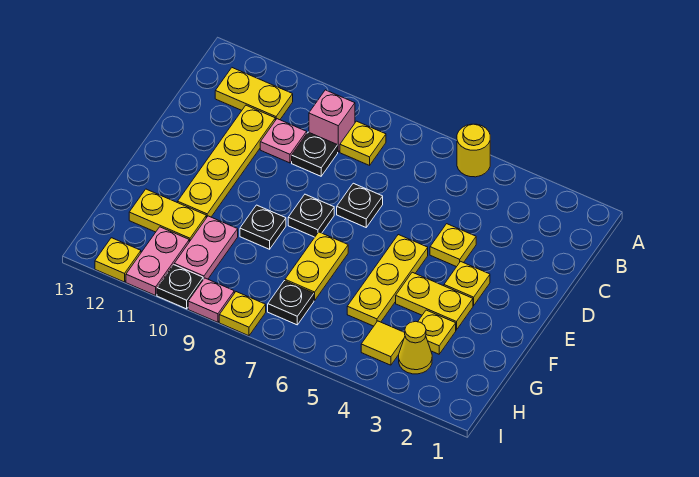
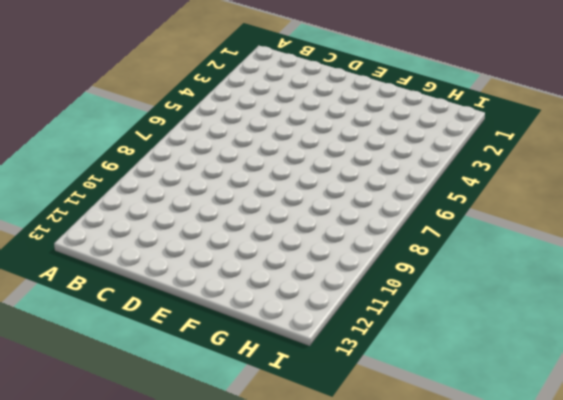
none -> yellow 1x1 round brick [457,124,490,177]
none -> yellow 1x1 plate [340,121,386,165]
none -> pink 1x1 brick [309,90,355,152]

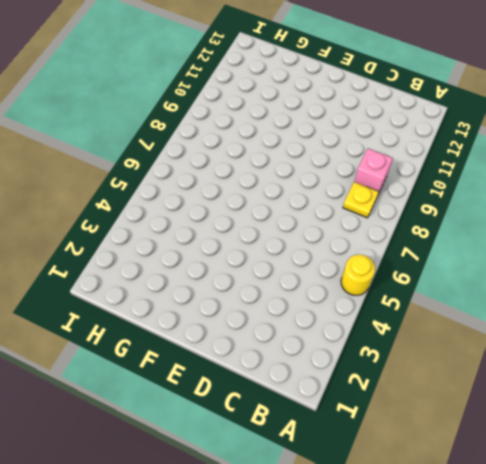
none -> yellow 1x2 plate [215,68,293,120]
none -> black 1x1 plate [292,132,338,176]
none -> pink 1x1 plate [260,119,307,163]

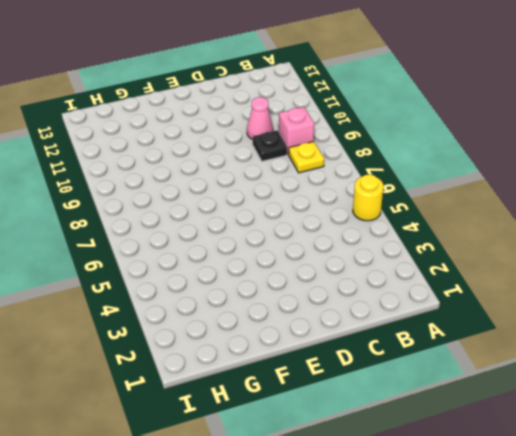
pink 1x1 cone [247,97,273,140] -> pink 1x1 plate [260,119,307,163]
none -> yellow 1x2 plate [215,68,293,120]
none -> yellow 1x4 plate [178,105,275,218]
none -> yellow 1x1 plate [430,224,476,267]

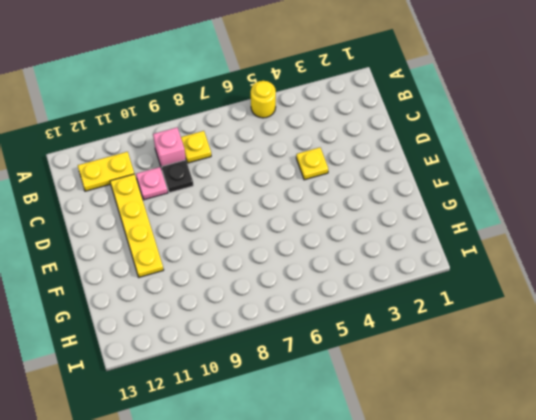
none -> black 1x1 plate [337,183,383,227]
none -> yellow 1x1 plate [444,261,490,306]
none -> yellow 1x3 plate [347,235,428,326]

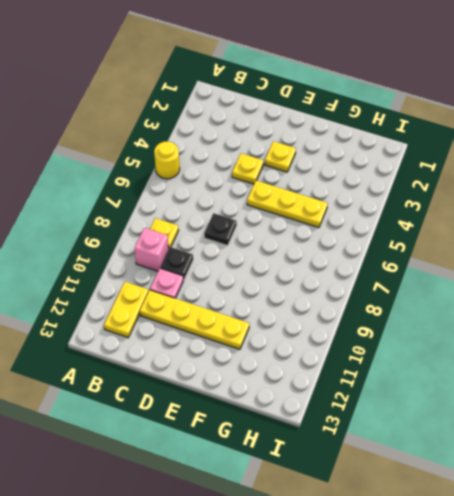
none -> black 1x1 plate [288,194,334,237]
none -> yellow 1x2 plate [396,272,473,330]
none -> yellow 1x2 plate [285,232,348,301]

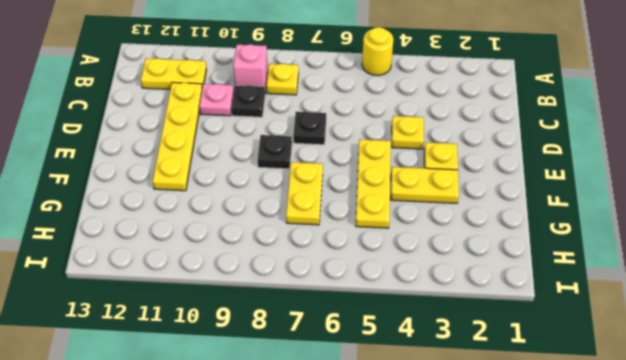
none -> black 1x1 plate [240,205,286,249]
none -> yellow 1x1 plate [418,310,456,354]
none -> pink 1x2 plate [174,216,238,280]

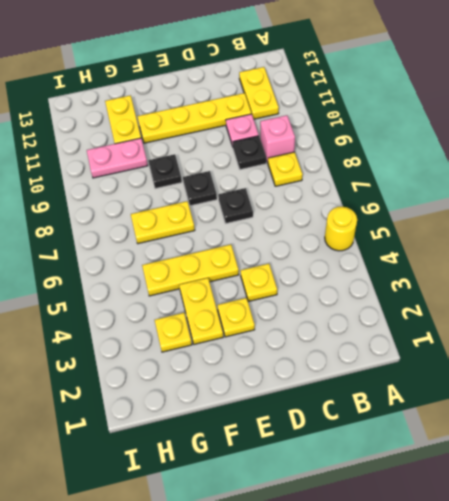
none -> yellow 1x1 cone [399,321,432,374]
none -> yellow 1x1 tile [361,321,405,365]
none -> black 1x1 plate [268,281,314,325]

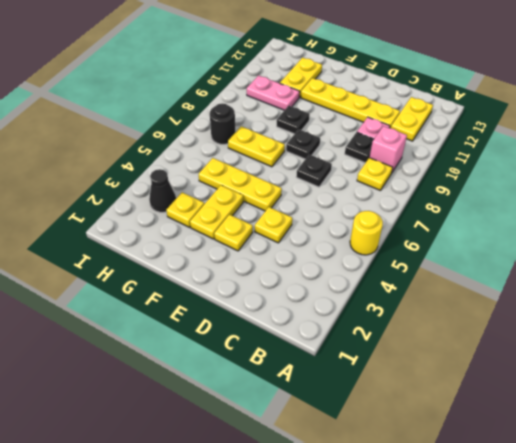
black 1x1 cone [149,169,176,212] -> yellow 1x1 cone [399,321,432,374]
black 1x1 round brick [210,103,235,144] -> black 1x1 plate [268,281,314,325]
none -> yellow 1x1 tile [361,321,405,365]
none -> pink 1x2 plate [126,227,189,295]
none -> yellow 1x1 plate [219,292,266,336]

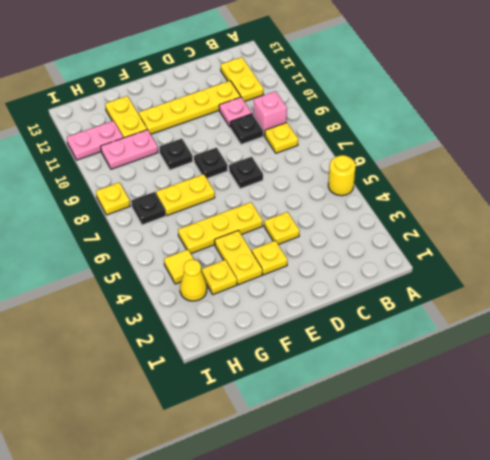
none -> pink 1x1 plate [188,278,234,322]
none -> black 1x1 plate [157,265,203,309]
none -> yellow 1x1 plate [95,238,141,282]

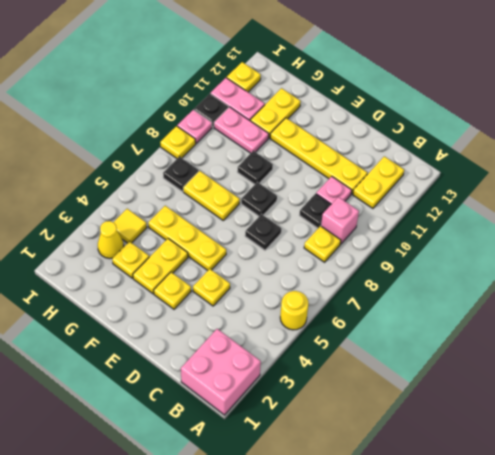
pink 2x2 brick [181,329,261,415] -> none

